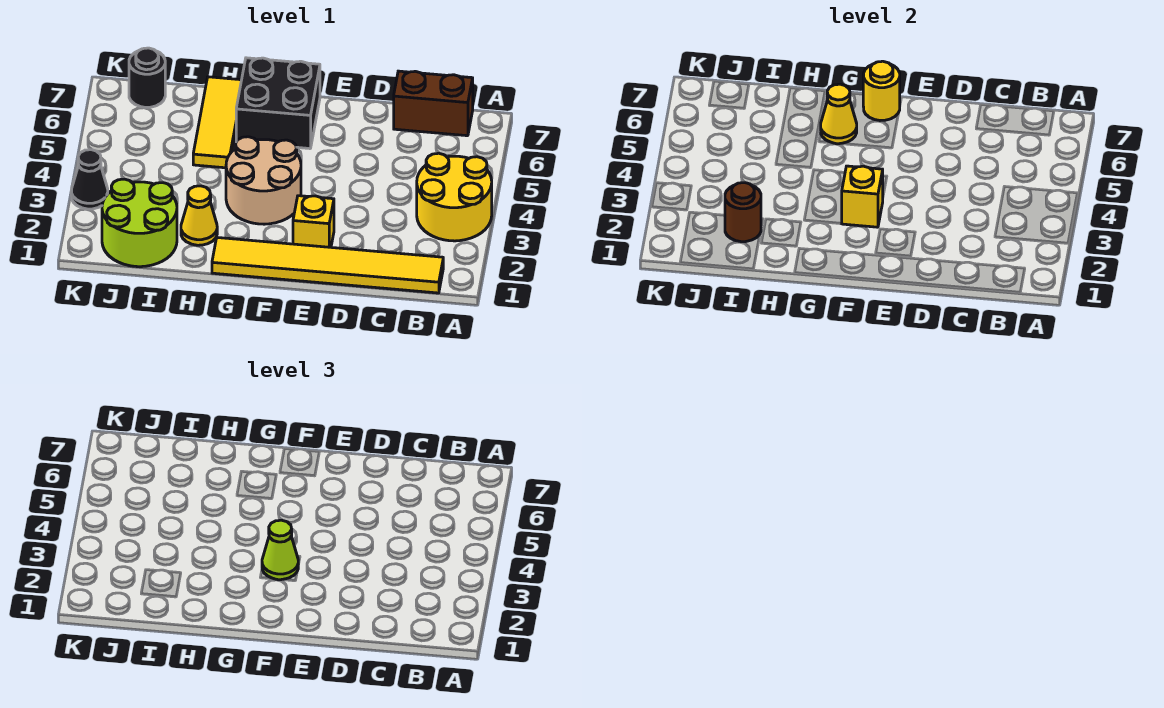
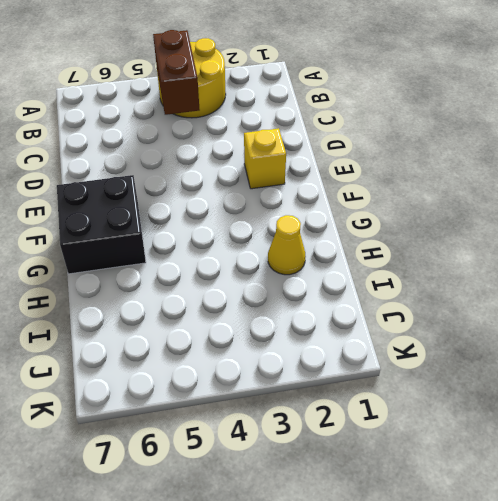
brown 1x2 brick [153,30,200,115] -> brown 1x2 brick moved to [394,71,473,136]
none -> yellow 1x6 tile [212,238,443,293]
none -> tan 2x2 round brick [226,137,301,224]
none -> yellow 1x3 tile [193,77,241,168]

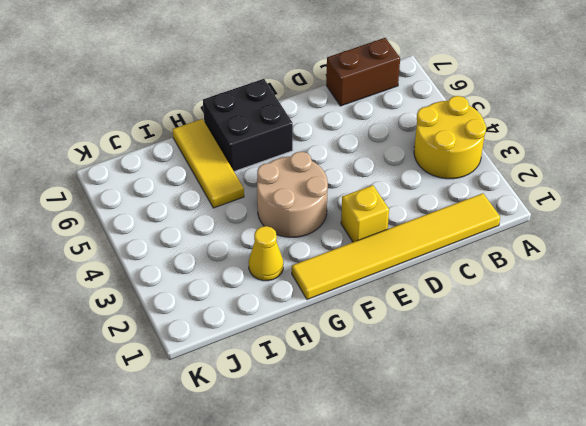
none -> lime 2x2 round brick [102,179,177,267]
none -> black 1x1 round brick [129,48,165,107]
none -> black 1x1 cone [71,150,108,209]

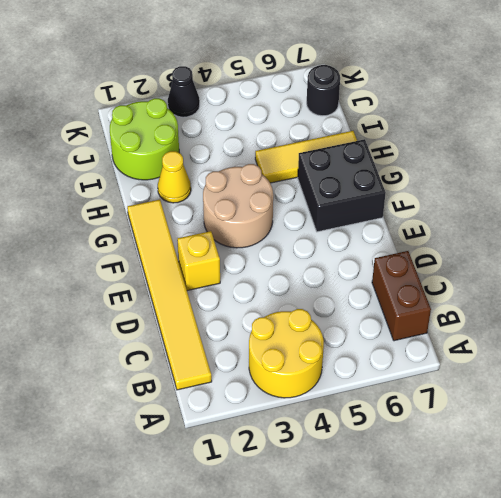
none -> yellow 1x1 brick [841,166,883,227]
none -> yellow 1x1 round brick [863,61,900,121]
none -> yellow 1x1 cone [821,84,857,144]

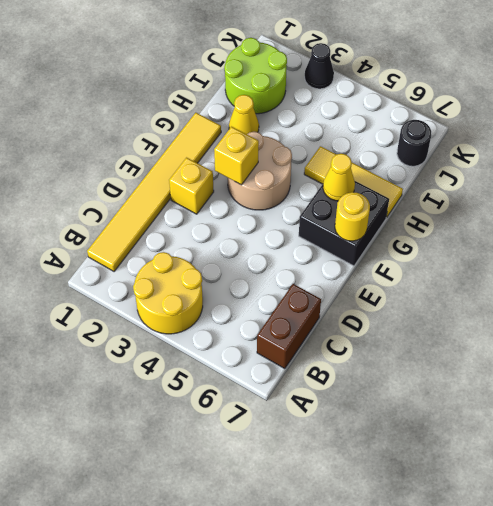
none -> brown 1x1 round brick [725,183,761,242]
none -> lime 1x1 cone [262,520,298,580]

